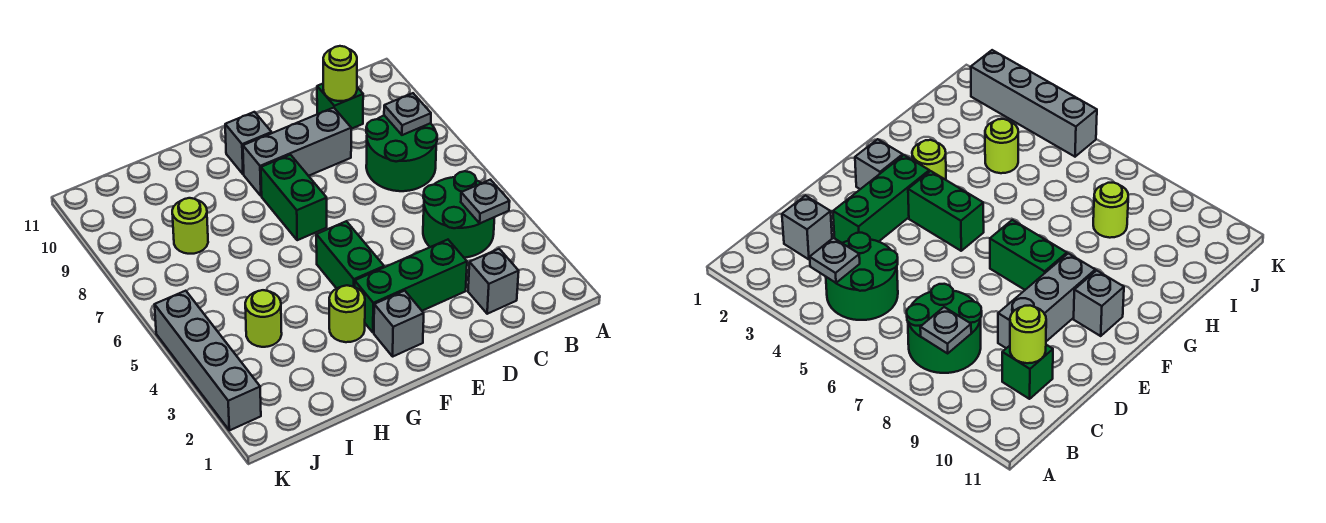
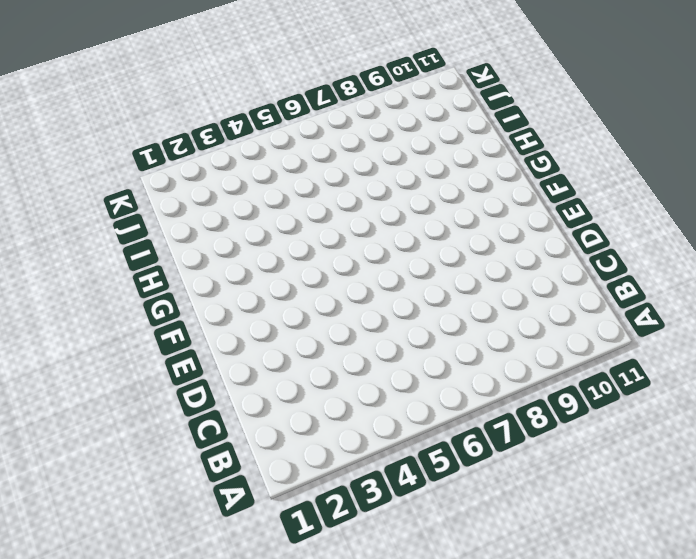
none -> green 2x2 round brick [423,171,495,258]
none -> green 2x2 round brick [366,115,437,191]
none -> grey 1x1 brick [468,249,519,314]

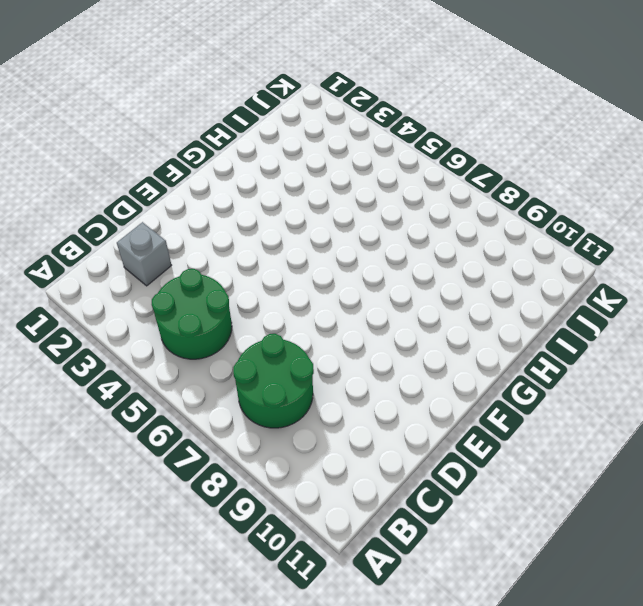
none -> green 1x1 brick [317,84,363,129]
none -> green 1x3 brick [355,240,467,333]
none -> grey 1x3 brick [243,108,351,196]

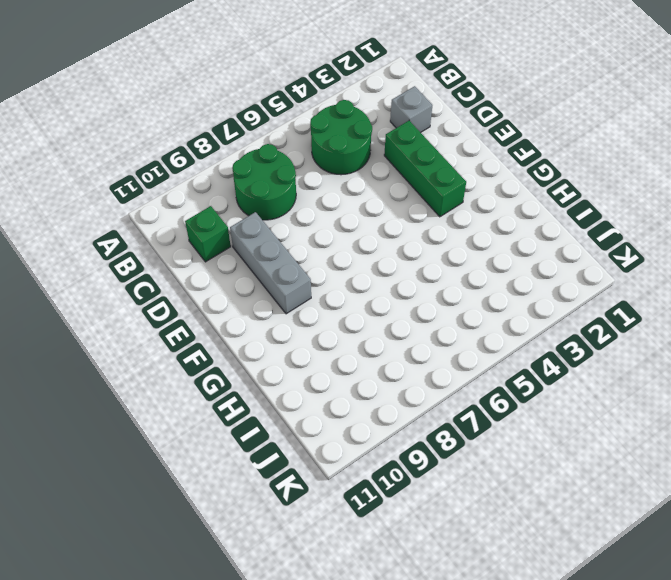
none -> grey 1x1 brick [374,291,424,356]
none -> green 1x2 brick [316,221,384,288]
none -> green 1x2 brick [261,155,327,240]

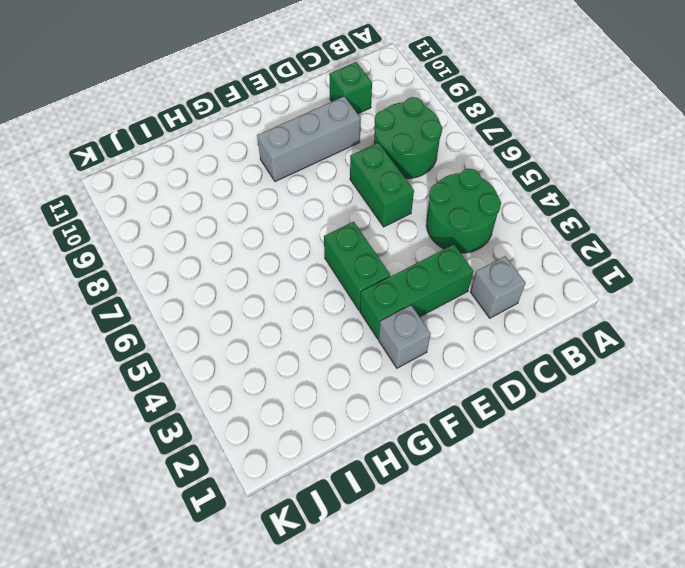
green 1x2 brick [350,143,414,227] -> green 1x2 brick moved to [261,155,327,240]
none -> grey 1x1 brick [225,112,272,174]
none -> lime 1x1 round brick [329,285,365,342]
none -> lime 1x1 round brick [245,290,282,347]

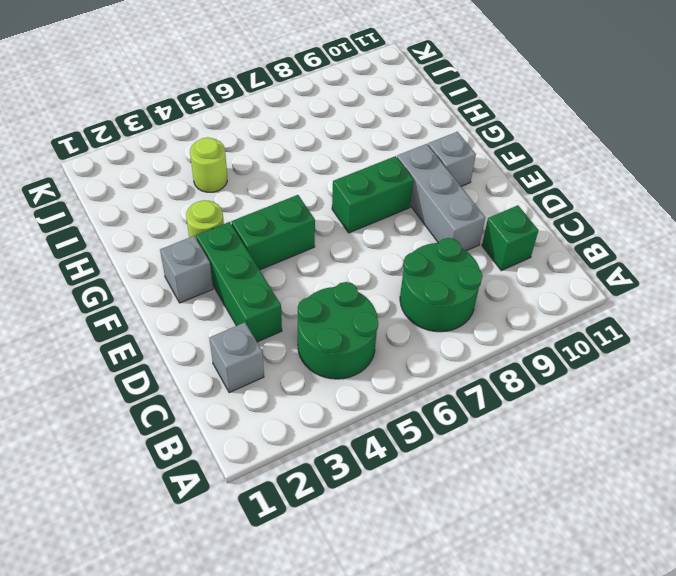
none -> lime 1x1 round brick [172,198,208,254]
none -> grey 1x4 brick [155,291,261,430]
none -> grey 1x1 plate [461,180,510,223]

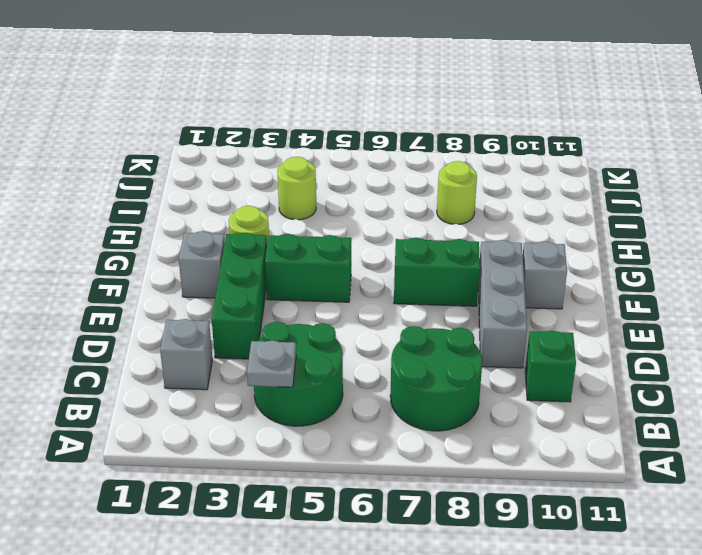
none -> grey 1x4 brick [155,291,261,430]
none -> grey 1x1 plate [384,93,431,135]
none -> lime 1x1 round brick [323,46,357,101]

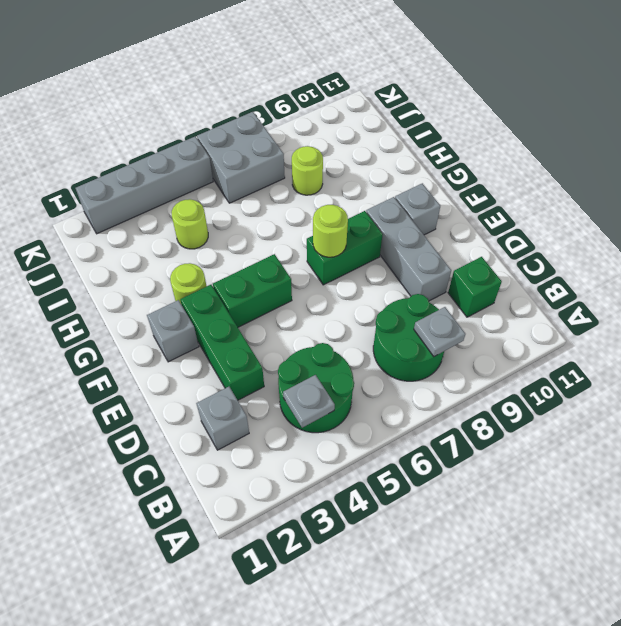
lime 1x1 round brick [313,205,348,257] -> lime 1x1 round brick moved to [323,46,357,101]
grey 2x2 brick [197,112,285,203] -> none

